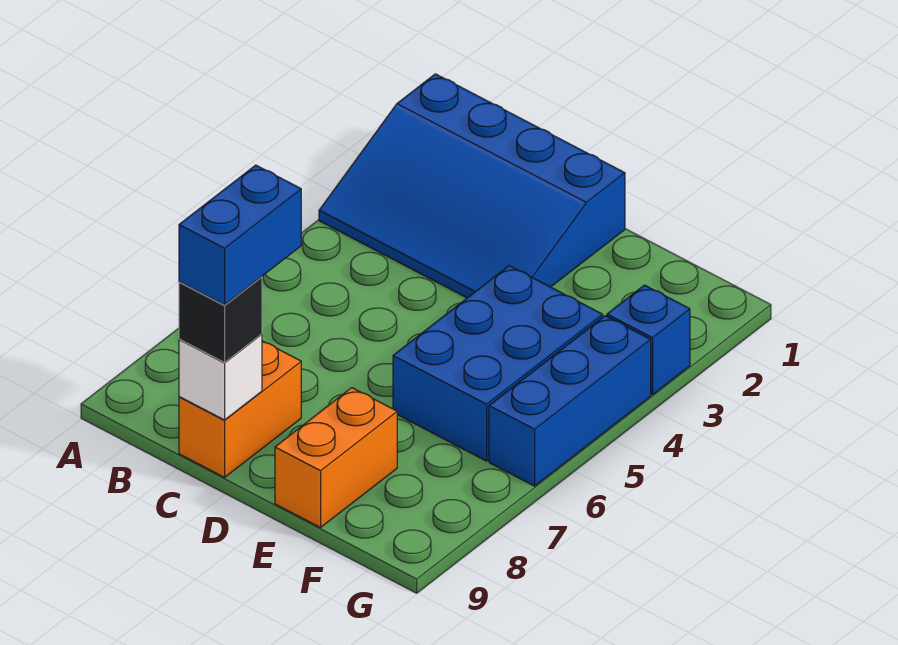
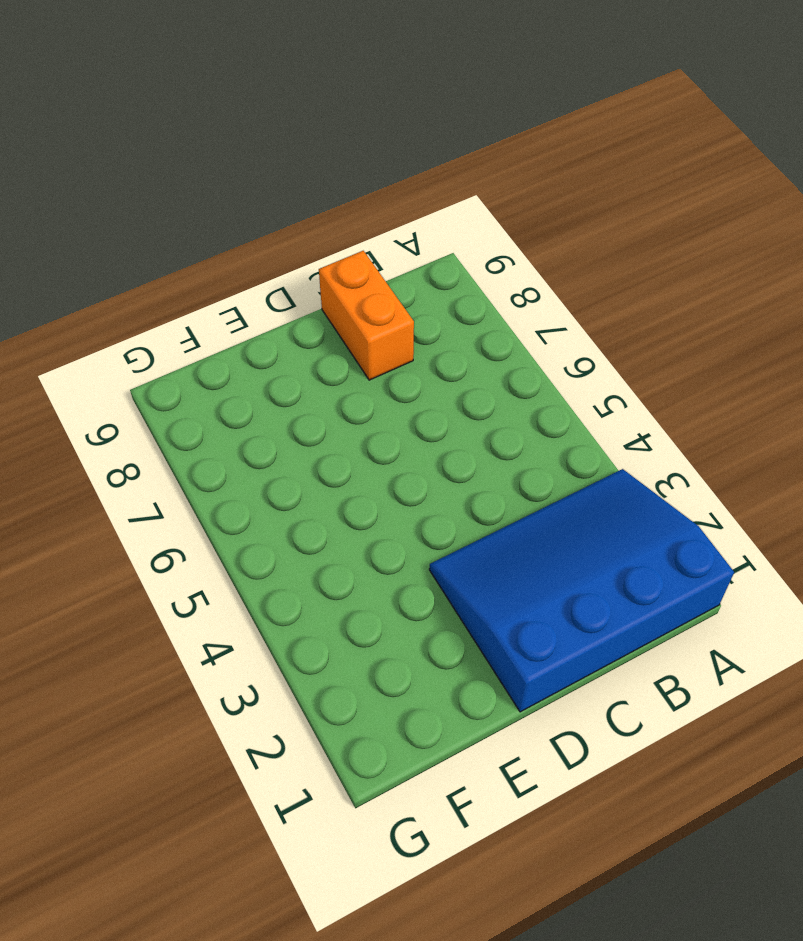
none -> blue 2x3 brick [393,266,603,461]
none -> orange 1x2 brick [275,388,397,528]

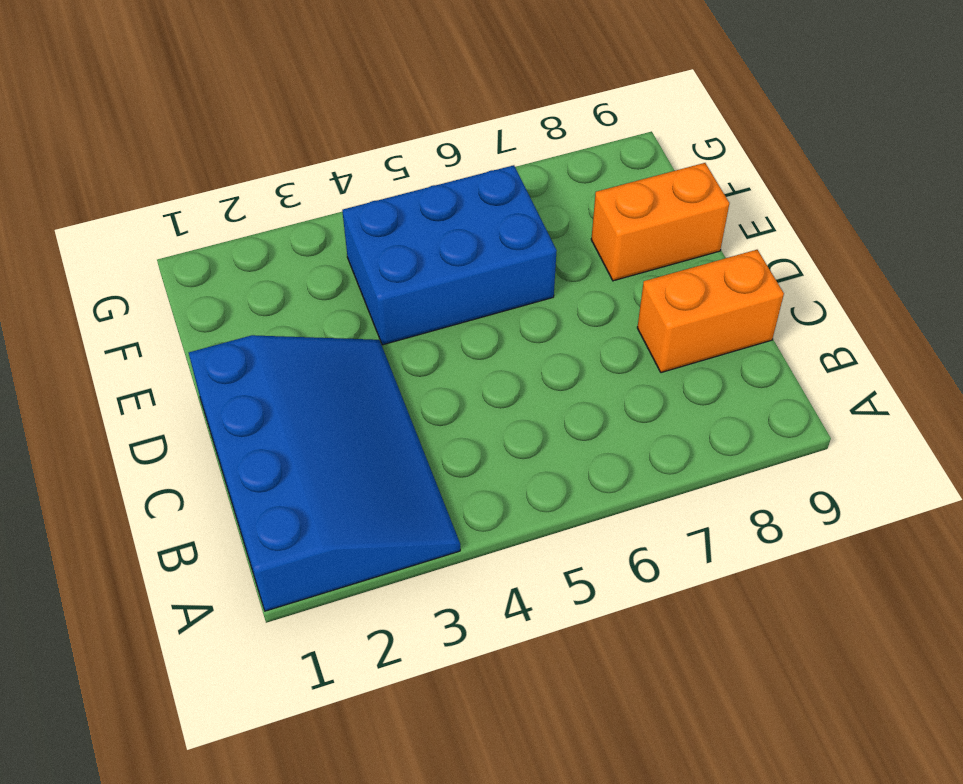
none -> blue 1x1 brick [607,285,690,395]
none -> blue 1x3 brick [489,316,651,486]

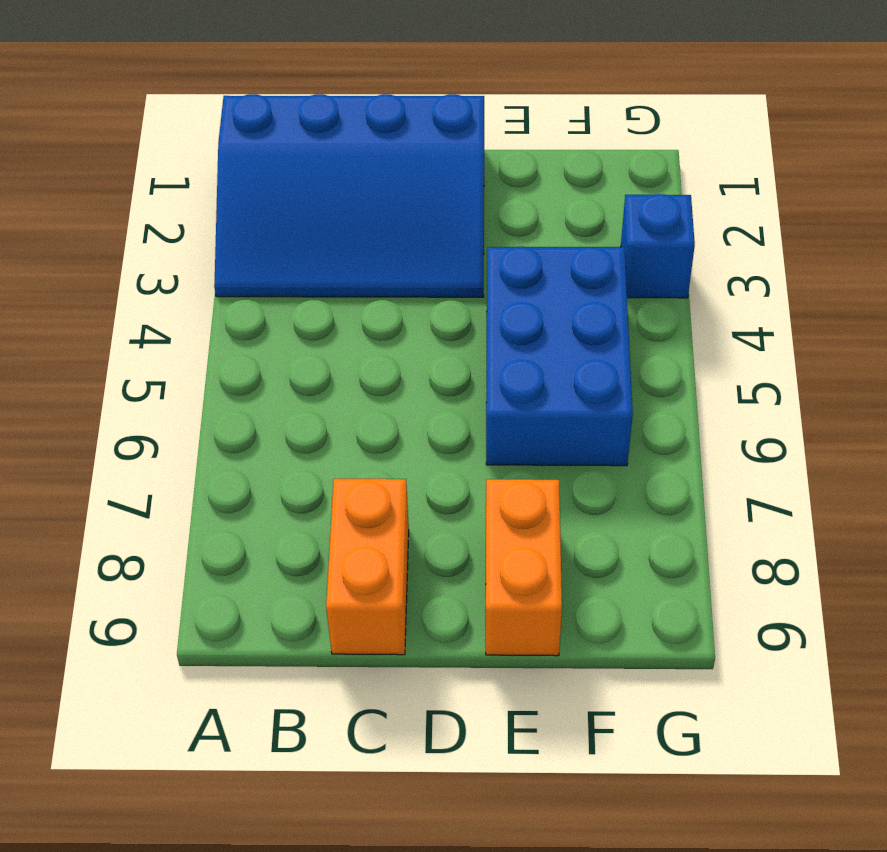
none -> blue 1x3 brick [489,316,651,486]
none -> white 1x1 brick [179,334,262,420]

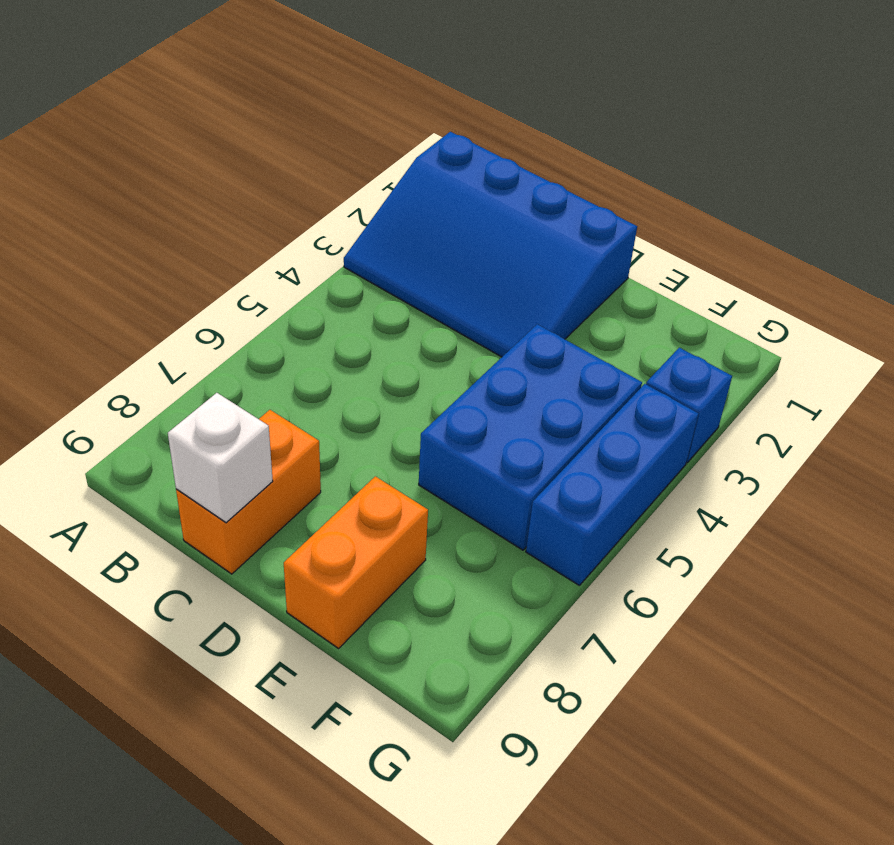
none -> black 1x1 brick [179,277,262,363]
none -> blue 1x2 brick [179,165,301,305]

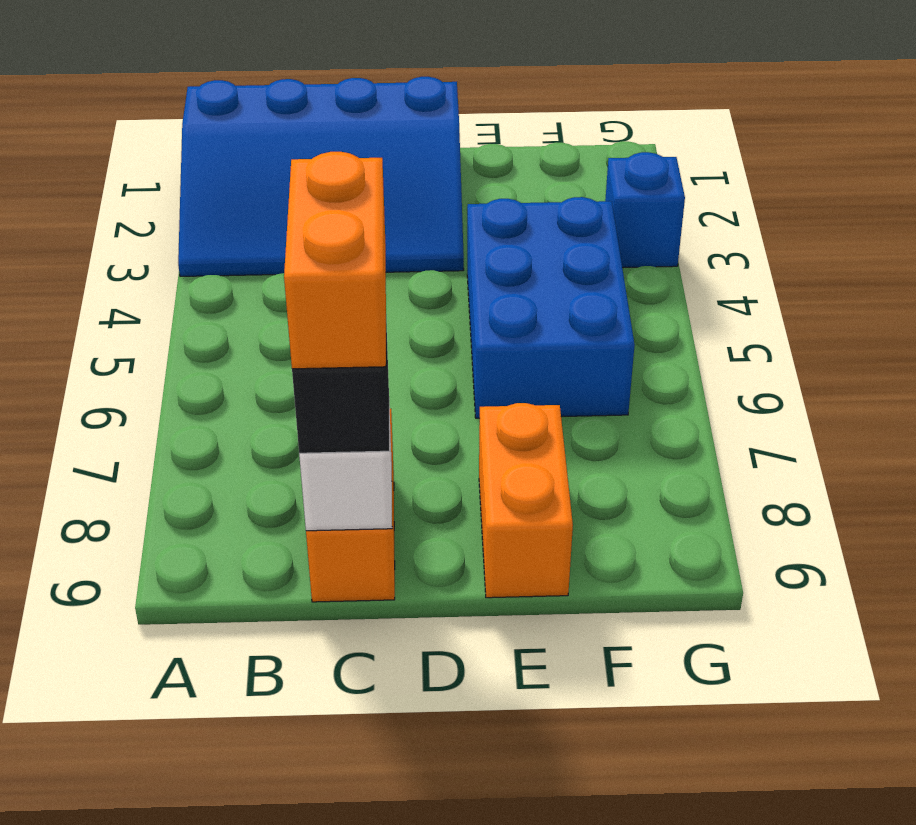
orange 1x2 brick [284,152,386,369] -> blue 1x2 brick [179,165,301,305]
none -> blue 1x3 brick [489,316,651,486]

